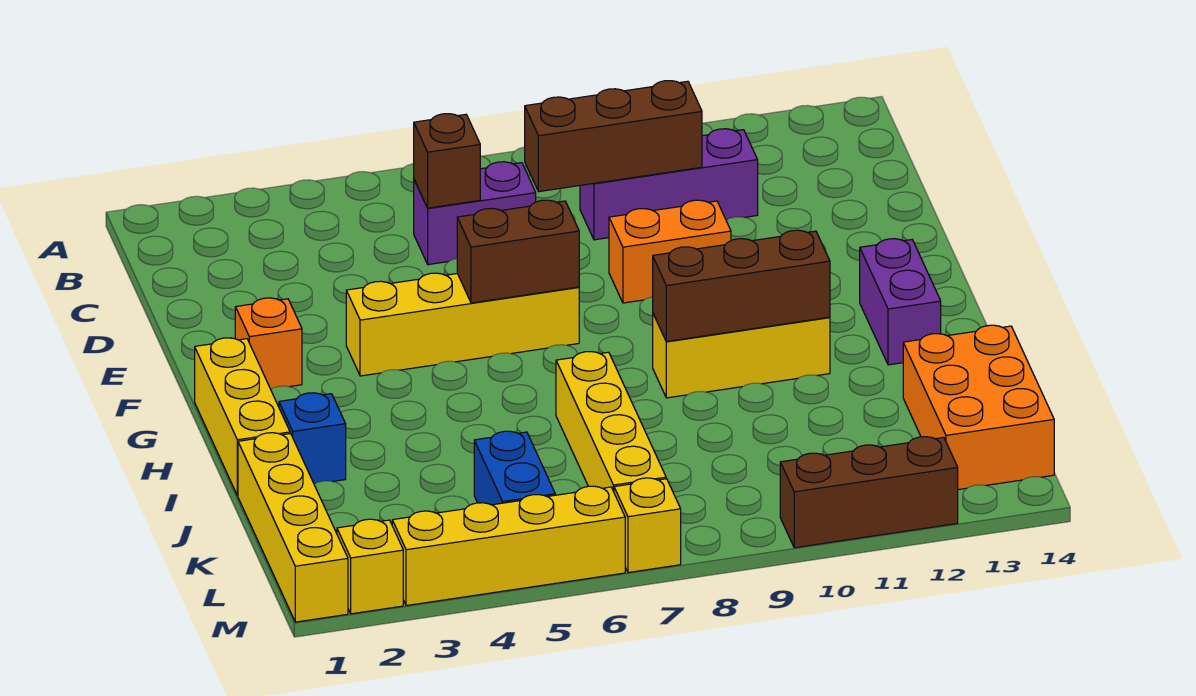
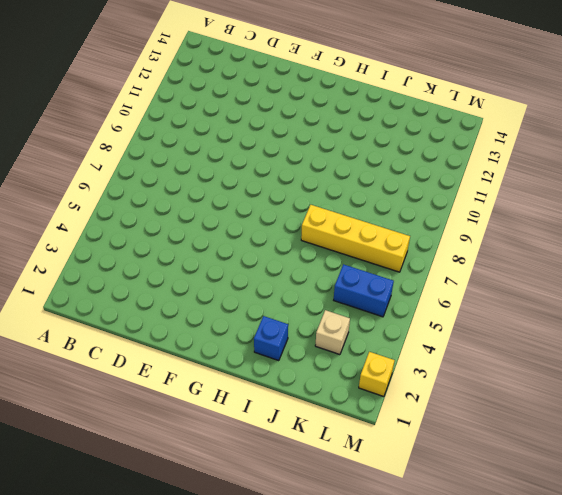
tan 1x1 brick [315,310,350,355] -> none
none -> purple 1x2 brick [414,162,536,265]
none -> purple 1x3 brick [580,129,758,240]
none -> orange 1x2 brick [609,200,731,303]

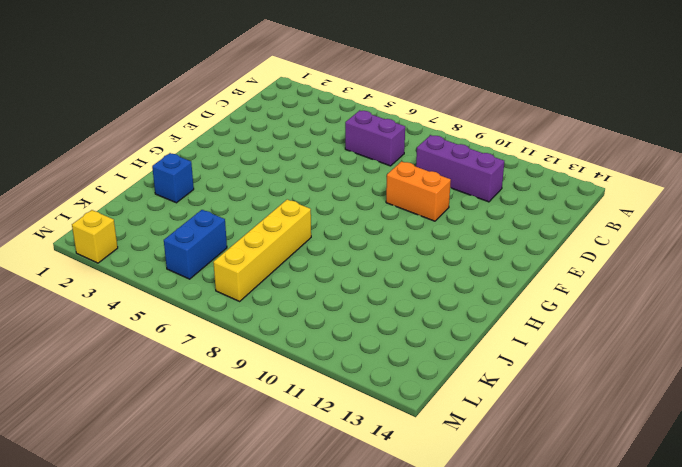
none -> orange 1x1 brick [235,298,302,389]
none -> yellow 1x4 brick [346,273,579,376]
none -> yellow 1x3 brick [195,338,290,496]

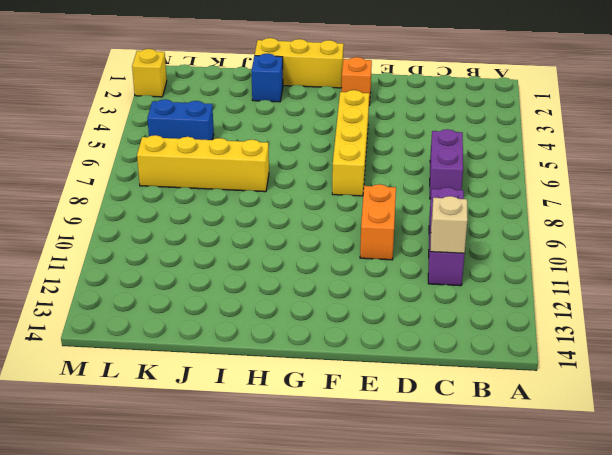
tan 1x1 brick [431,196,468,253] -> none
none -> purple 1x2 brick [860,239,941,365]
none -> yellow 1x3 brick [653,314,830,398]
none -> yellow 1x4 brick [238,433,348,622]

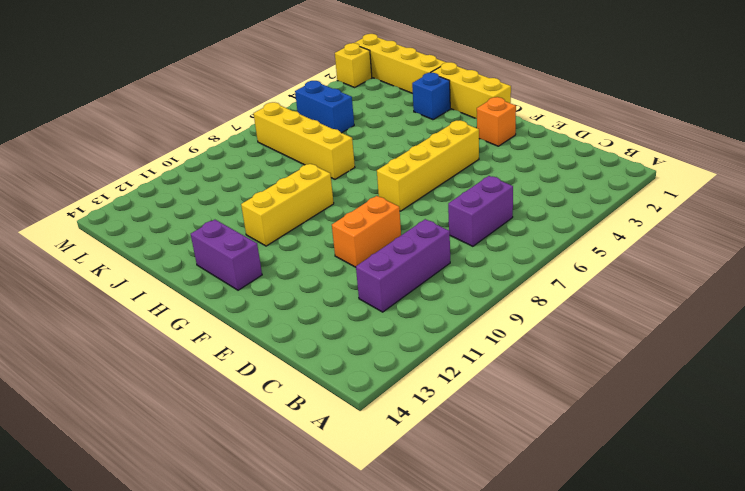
none -> orange 2x3 brick [903,325,1054,490]
none -> yellow 1x4 brick [392,486,625,606]
none -> yellow 1x1 brick [614,478,681,573]

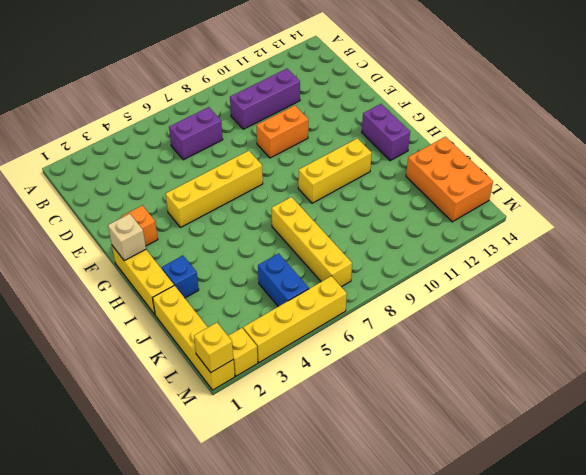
tan 1x1 brick [108,214,146,261] -> none
yellow 1x1 brick [194,323,233,372] -> yellow 1x1 brick moved to [614,478,681,573]
none -> brown 1x3 brick [780,437,958,548]
none -> brown 1x1 brick [414,114,480,208]
none -> brown 1x3 brick [525,81,702,192]

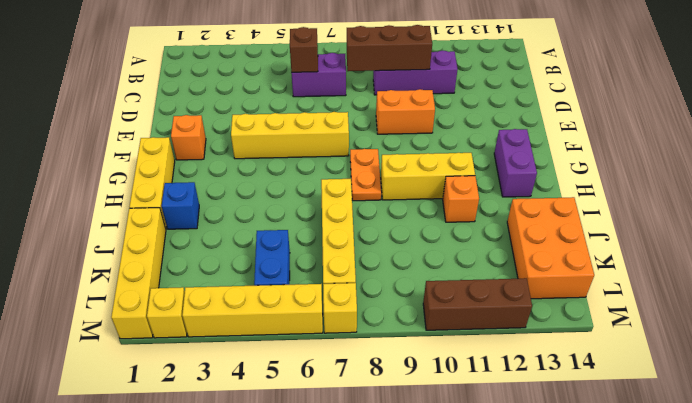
orange 1x2 plate [350,149,381,201] -> none
orange 1x1 brick [443,176,479,222] -> none
none -> brown 1x2 brick [457,200,579,303]
none -> brown 1x3 brick [653,230,830,341]

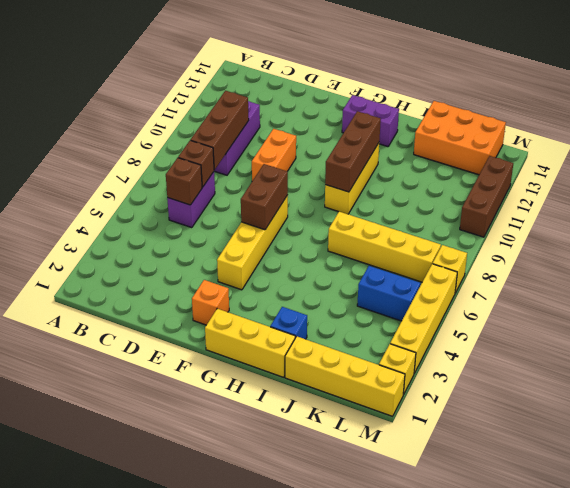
brown 1x1 brick [178,140,214,187] -> none

